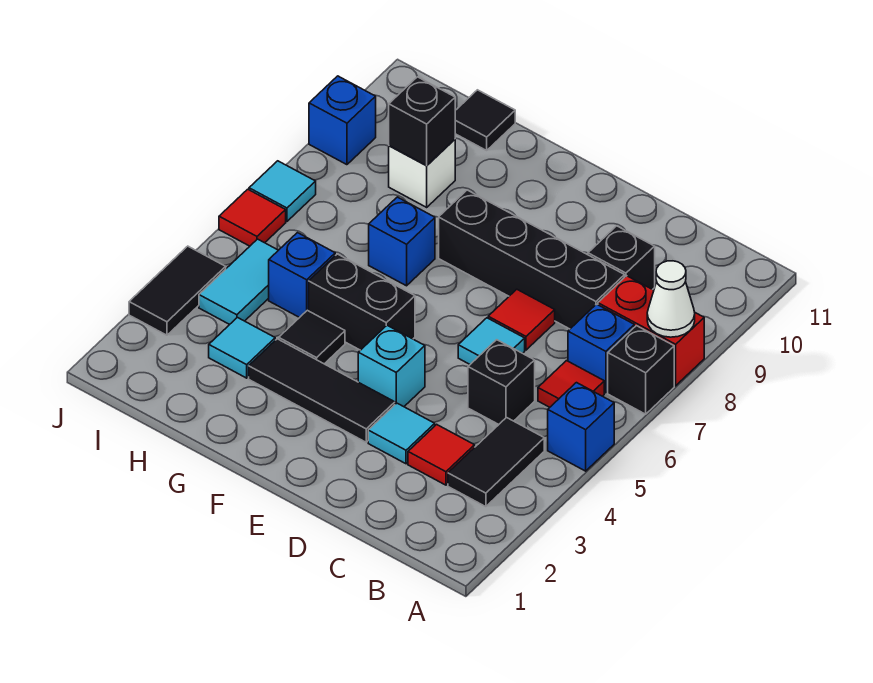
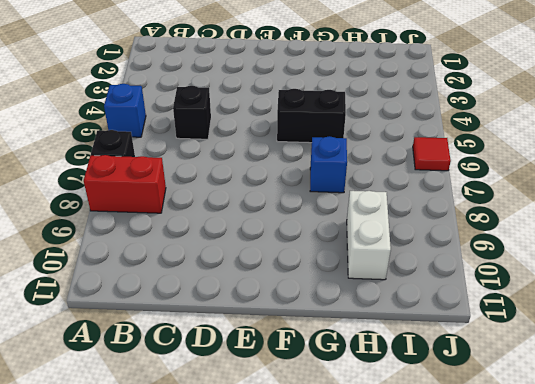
white 1x2 brick [347,191,391,280] -> white 1x1 brick [389,139,455,207]
none -> black 1x2 tile [448,418,544,507]
none -> red 1x1 tile [538,361,604,407]
none -> blue 1x1 brick [568,304,634,393]

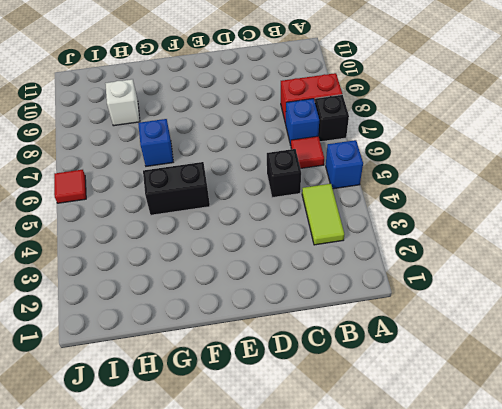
lime 1x2 tile [302,184,344,245] -> black 1x2 tile [448,418,544,507]
none -> red 1x1 tile [408,424,475,485]
none -> black 1x4 brick [439,190,625,329]
none -> black 1x1 brick [588,226,655,290]

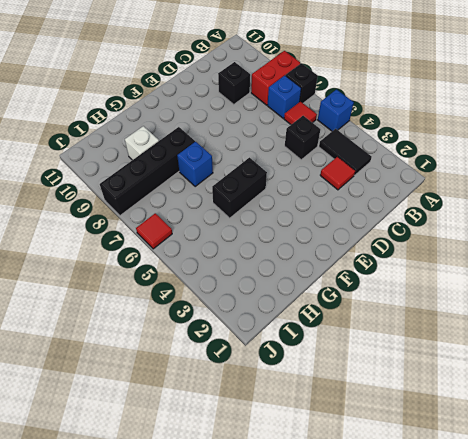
black 1x4 brick [100,127,195,215] -> black 1x4 brick moved to [439,190,625,329]
none -> cyan 1x1 tile [368,403,435,464]
none -> cyan 1x1 tile [458,318,525,364]
none -> red 1x1 tile [488,289,555,350]

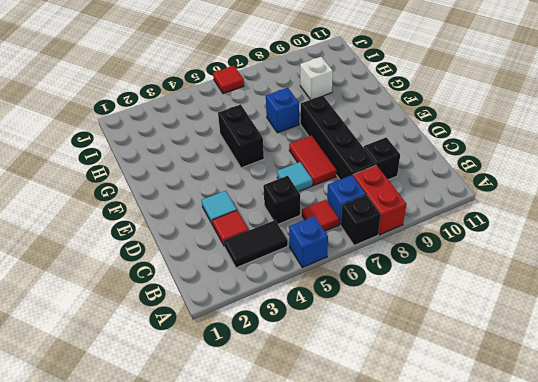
red 1x2 tile [289,135,337,186] -> red 1x1 tile [488,289,555,350]
none -> black 1x3 tile [249,339,395,442]
none -> cyan 1x1 brick [358,325,425,407]
none -> black 1x1 tile [279,310,345,364]

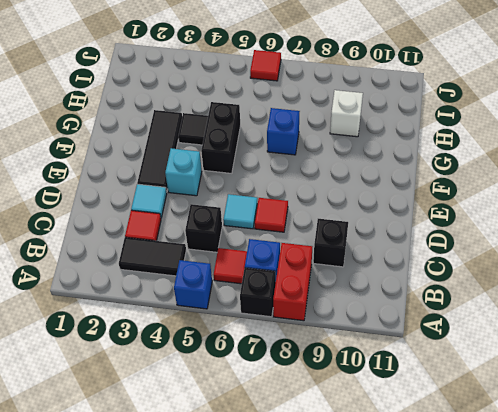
none -> black 1x4 brick [439,190,625,329]
none -> cyan 1x1 tile [209,318,275,378]
none -> blue 1x1 brick [269,233,335,318]

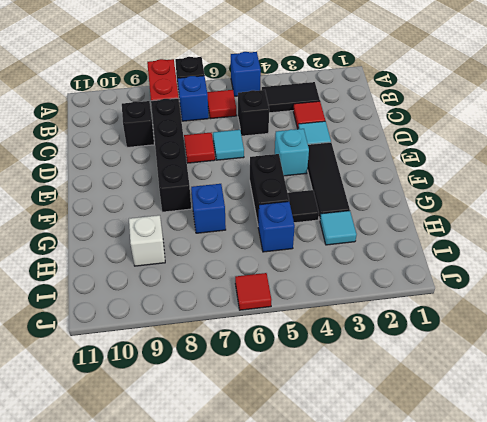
none -> black 1x1 tile [455,90,515,150]
none -> cyan 1x2 tile [199,239,278,324]
none -> black 1x2 tile [129,246,226,335]

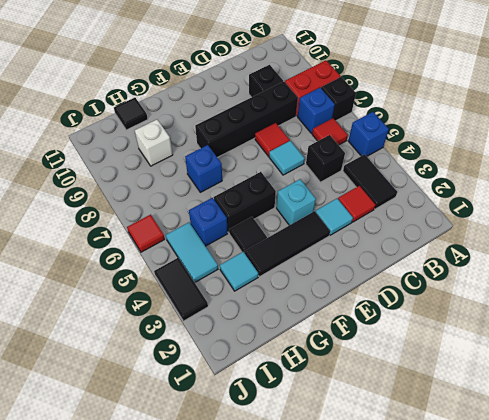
none -> cyan 1x1 tile [249,161,316,221]
none -> blue 1x1 brick [309,76,376,165]
none -> white 1x1 cone [647,261,695,337]

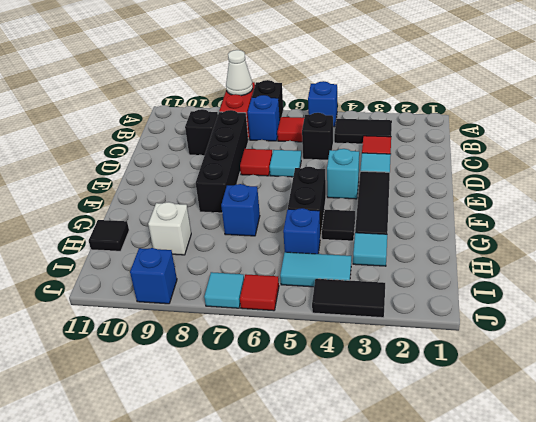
none -> black 1x1 brick [389,77,455,165]

